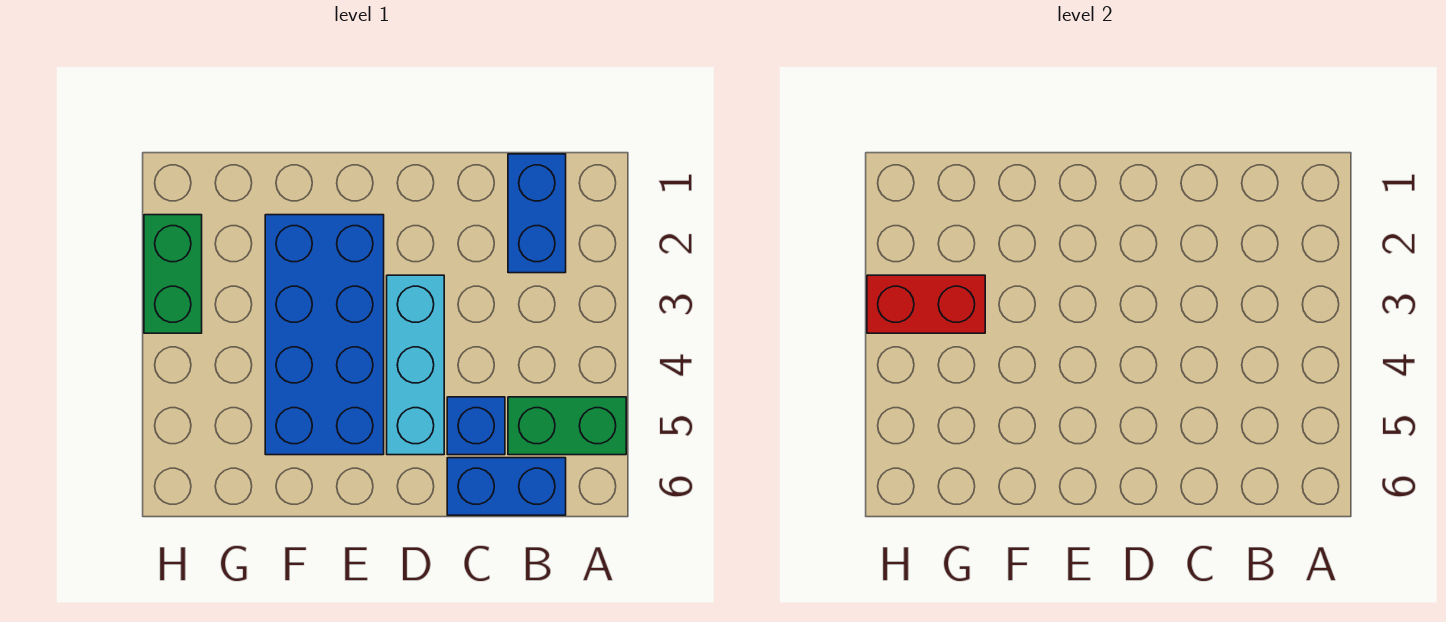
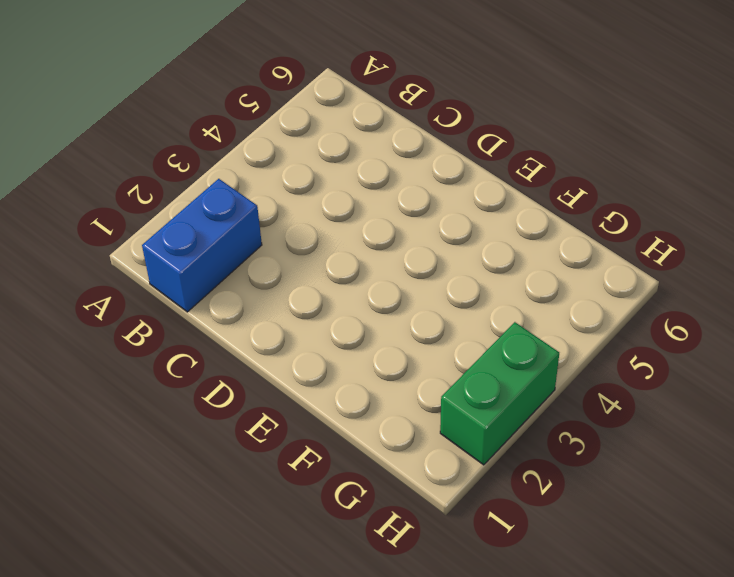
none -> green 1x2 brick [508,397,626,455]
none -> blue 1x2 brick [447,458,566,515]

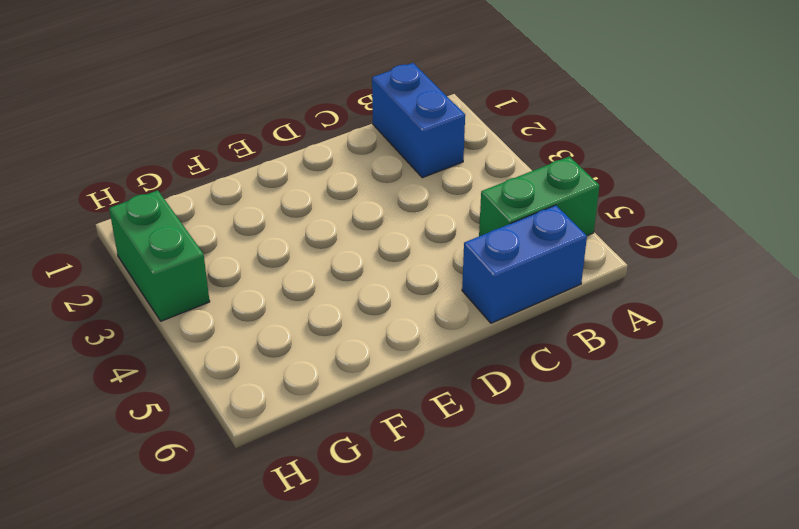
none -> blue 1x1 brick [447,397,505,455]
none -> cyan 1x3 brick [387,275,444,455]

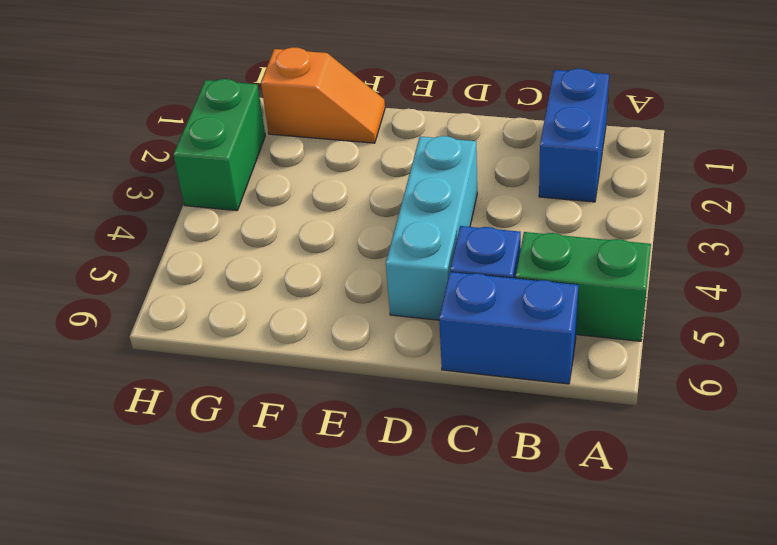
orange 1x2 slope [261,47,385,143] -> none
none -> blue 2x4 brick [265,215,384,455]
none -> red 1x2 brick [867,275,985,333]

